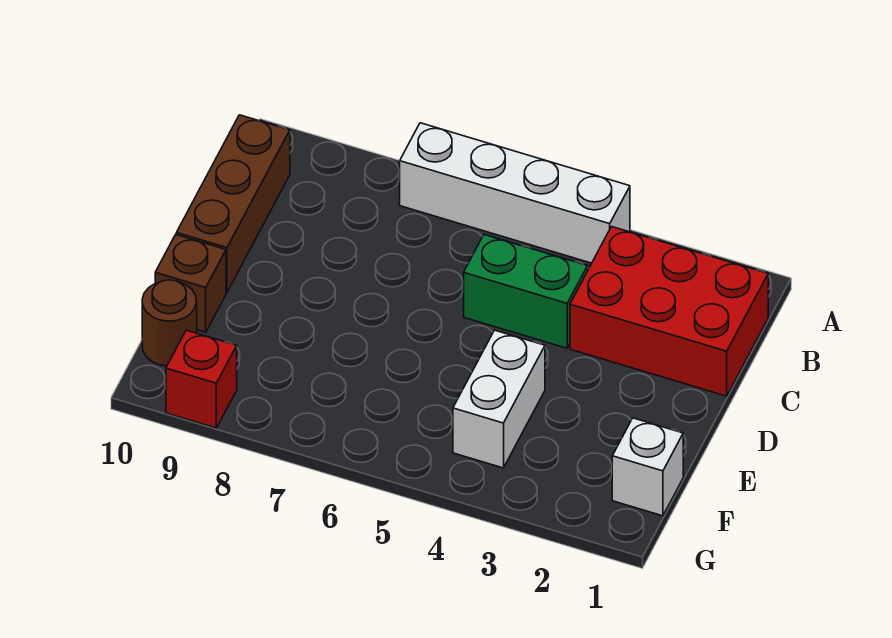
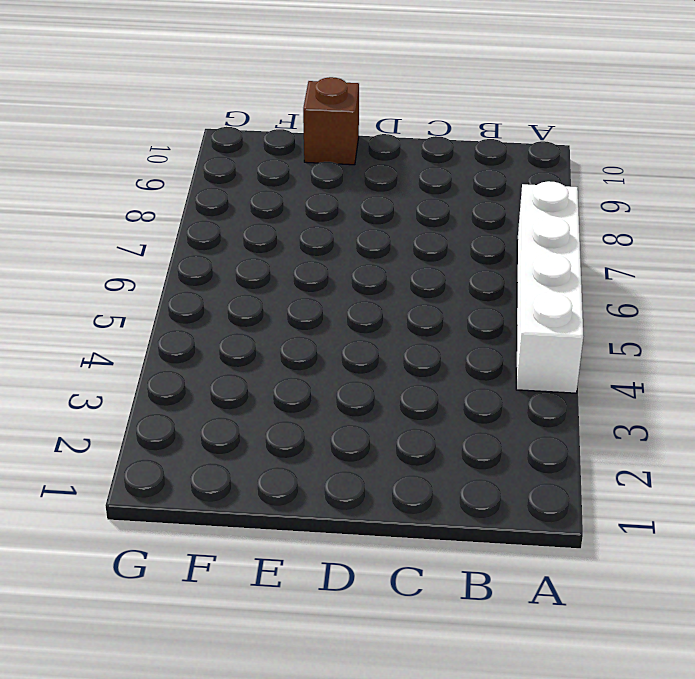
none -> red 2x3 brick [570,227,768,396]
none -> brown 1x3 brick [176,115,290,292]

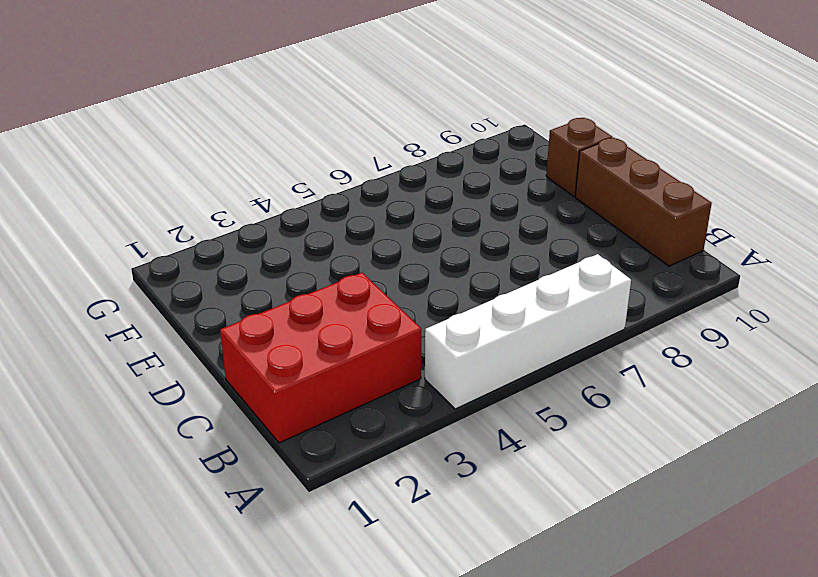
none -> green 1x2 brick [464,235,588,348]
none -> white 1x2 brick [453,330,545,468]

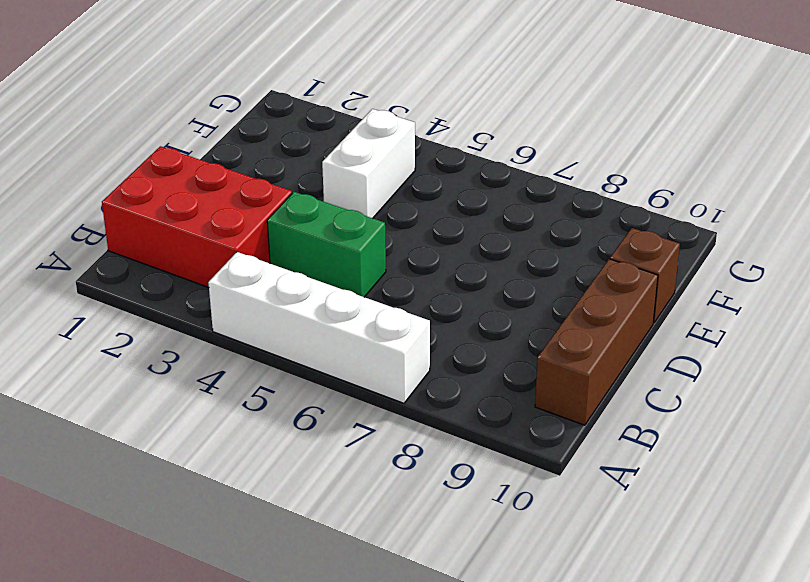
none -> white 1x1 brick [612,418,683,516]
none -> brown 1x1 round brick [142,280,197,366]

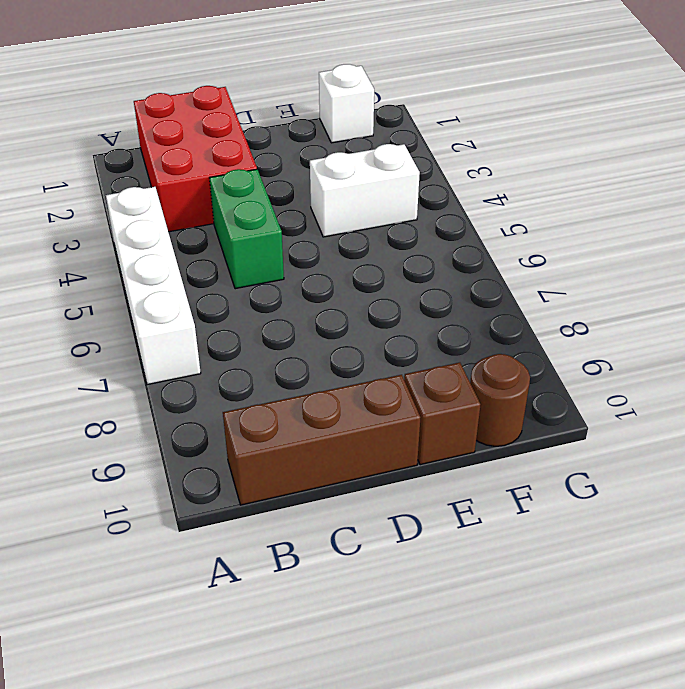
none -> red 1x1 brick [166,330,237,428]

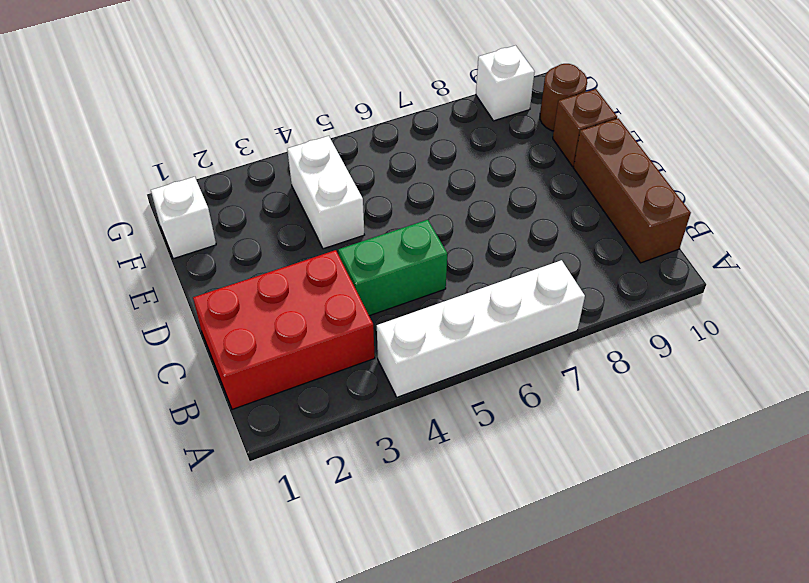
white 1x1 brick [476,46,534,121] -> red 1x1 brick [166,330,237,428]

